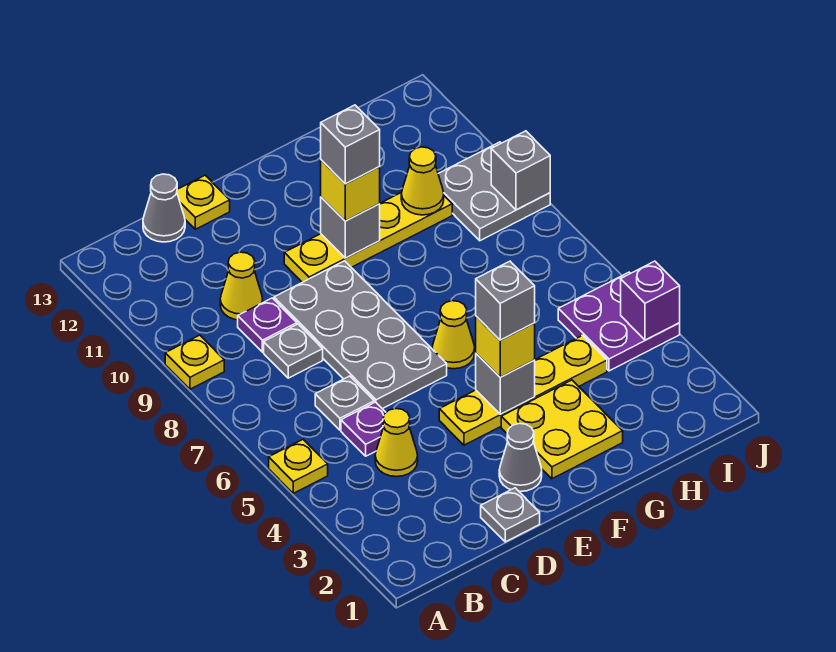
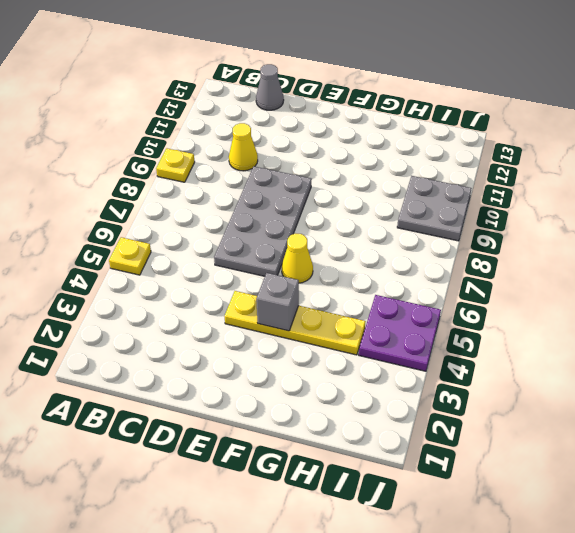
none -> yellow 1x1 cone [375,409,418,477]
none -> purple 1x1 plate [341,402,386,456]
none -> grey 1x1 plate [315,376,374,430]

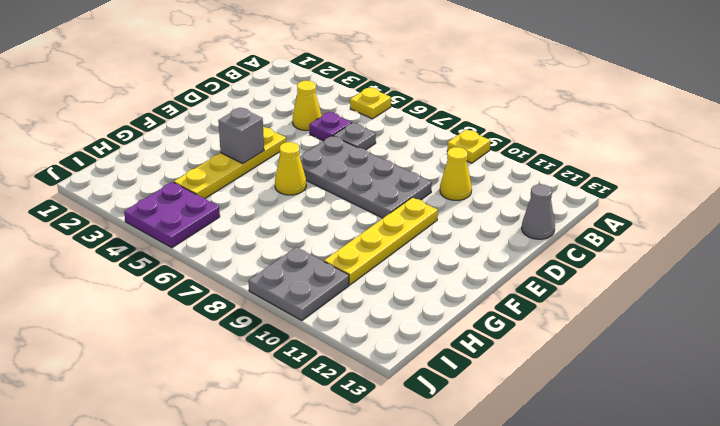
none -> grey 1x1 plate [264,324,323,378]
none -> purple 1x1 plate [238,298,297,352]
none -> grey 1x1 plate [481,488,540,542]

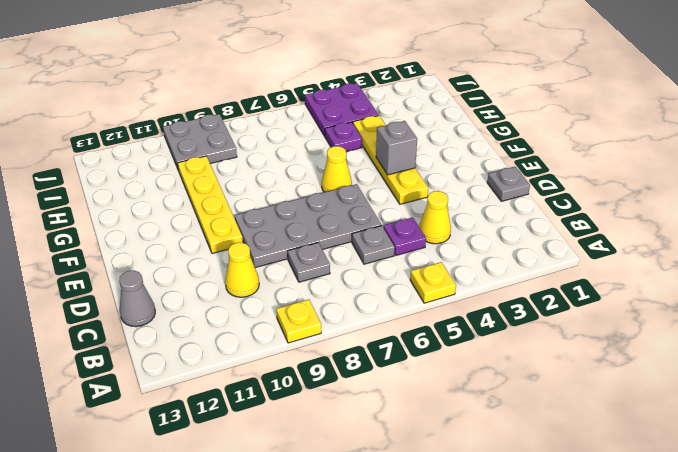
purple 1x1 plate [325,122,362,152] -> purple 1x1 plate moved to [238,298,297,352]
none -> yellow 1x1 plate [177,175,230,229]
none -> grey 1x1 cone [499,423,542,492]
none -> yellow 2x2 plate [501,380,623,479]

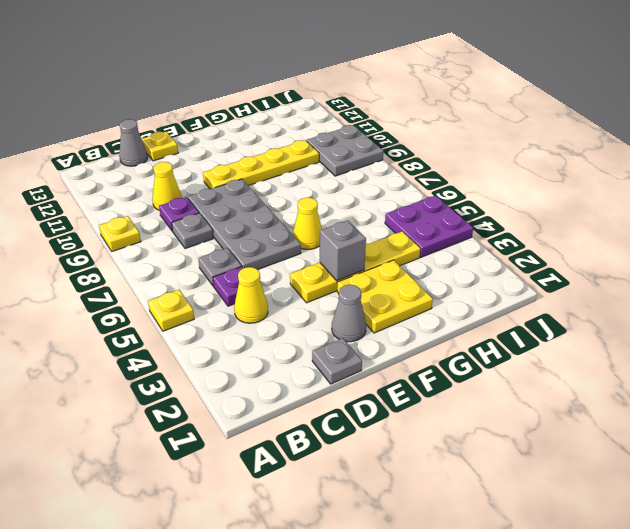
none -> grey 1x1 brick [321,197,380,258]
none -> yellow 1x1 cone [401,147,444,215]
none -> purple 1x1 brick [621,261,680,340]

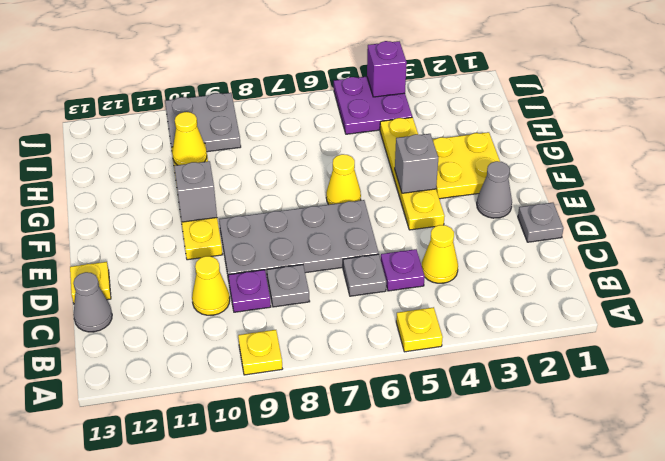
none -> grey 1x1 brick [491,131,550,210]
none -> yellow 1x1 brick [476,316,535,377]
none -> yellow 1x1 brick [321,160,380,221]

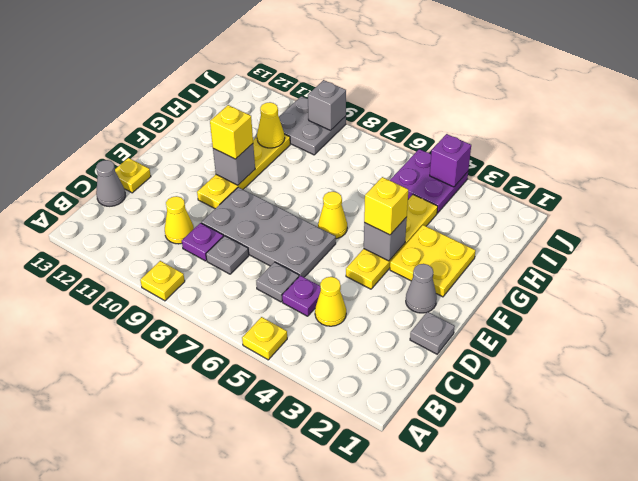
none -> grey 1x1 brick [476,261,535,340]
none -> grey 1x1 brick [321,105,380,184]

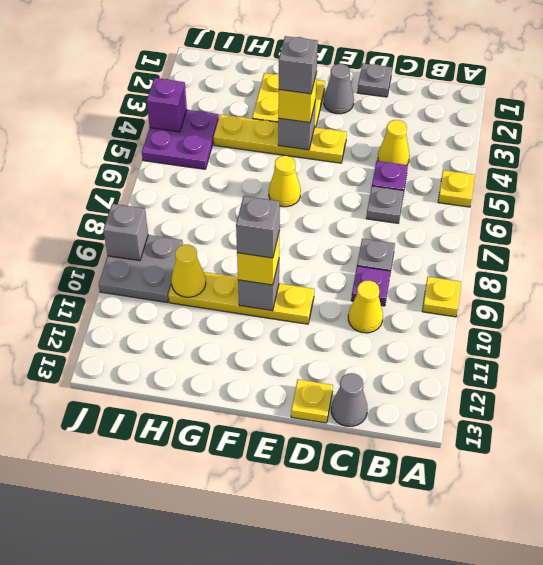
none -> grey 2x4 plate [274,261,447,409]

